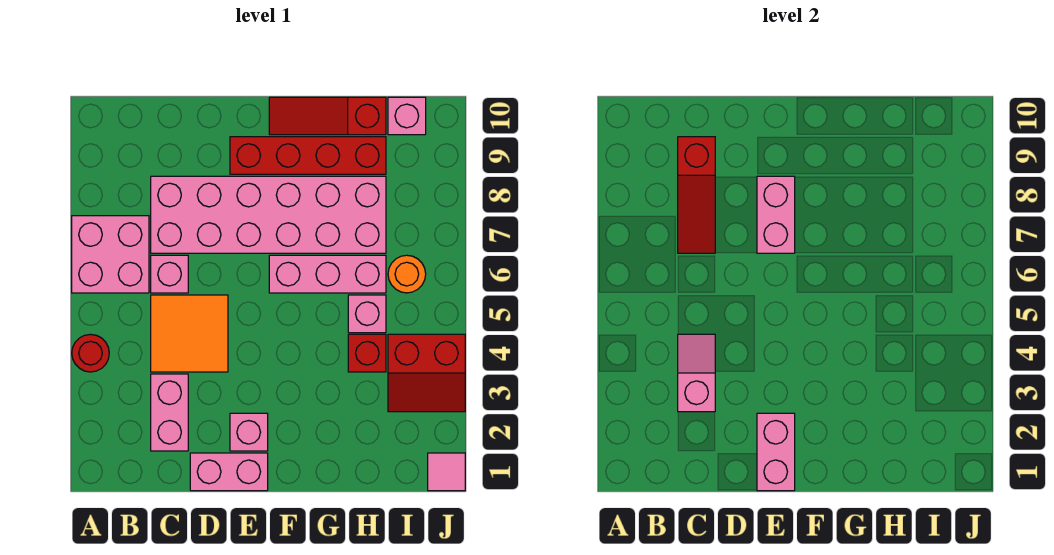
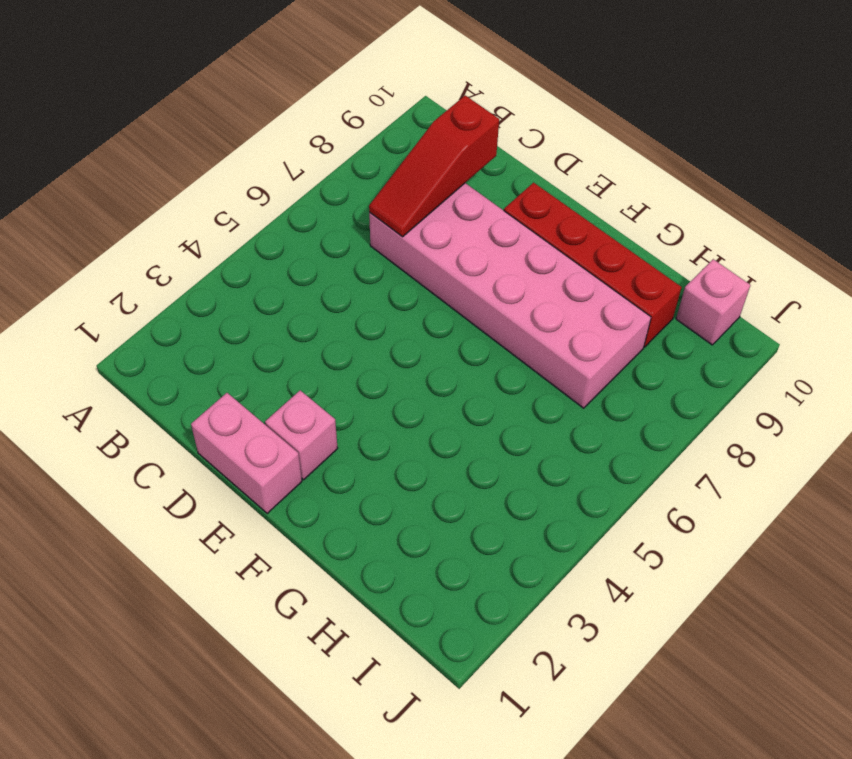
none -> red 1x1 round brick [72,334,109,372]
none -> pink 2x2 brick [72,216,149,293]
none -> pink 1x2 brick [151,374,188,451]

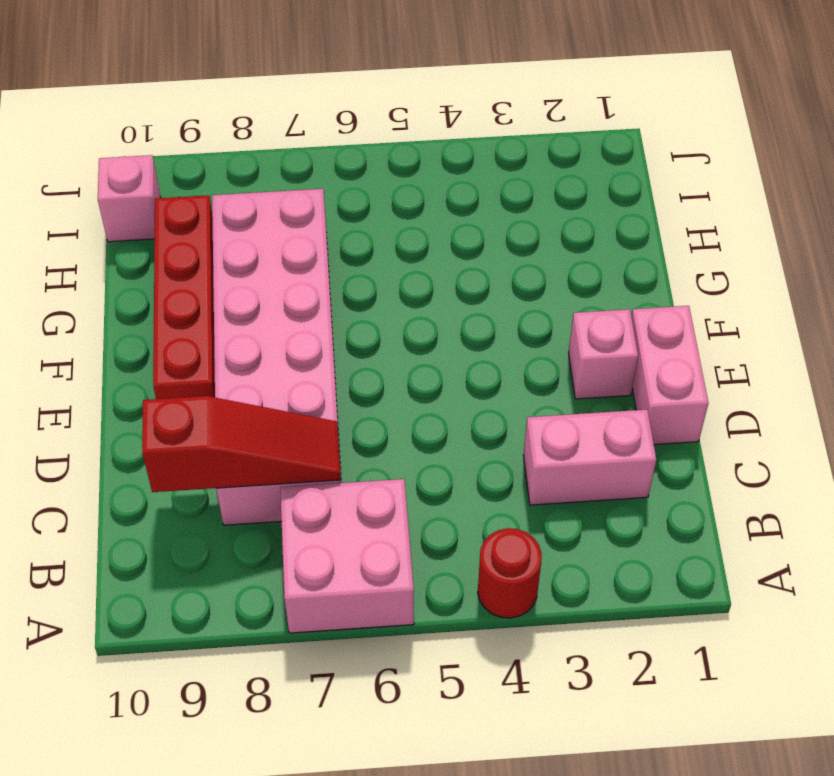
none -> orange 2x2 tile [151,295,228,372]
none -> pink 1x1 brick [151,255,188,293]
none -> pink 1x3 brick [269,255,386,293]

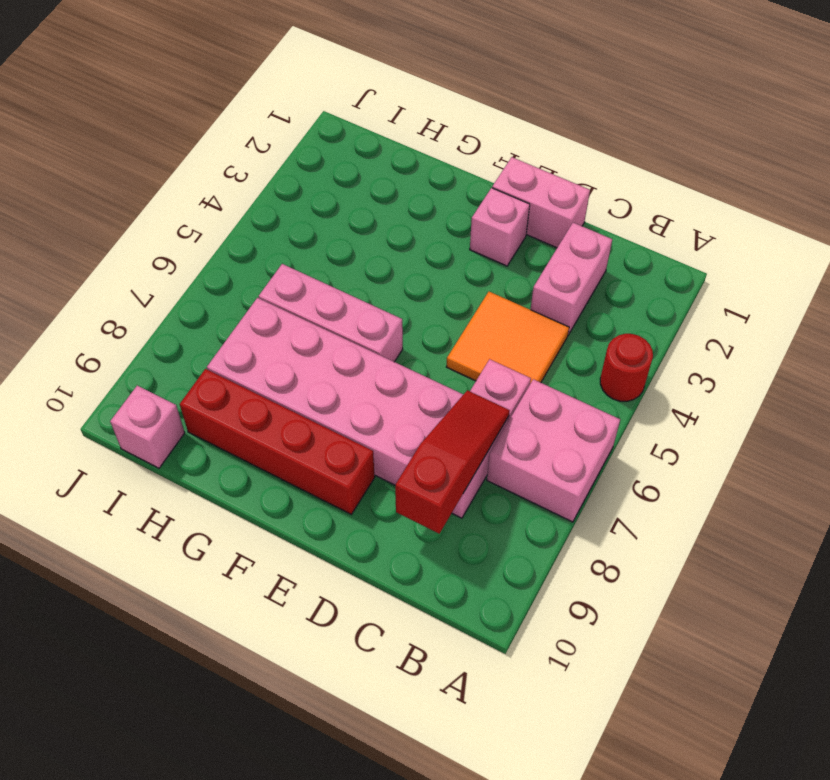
none -> red 1x3 slope [269,97,386,135]
none -> red 1x1 brick [348,334,386,372]
none -> pink 1x1 brick [348,295,386,333]

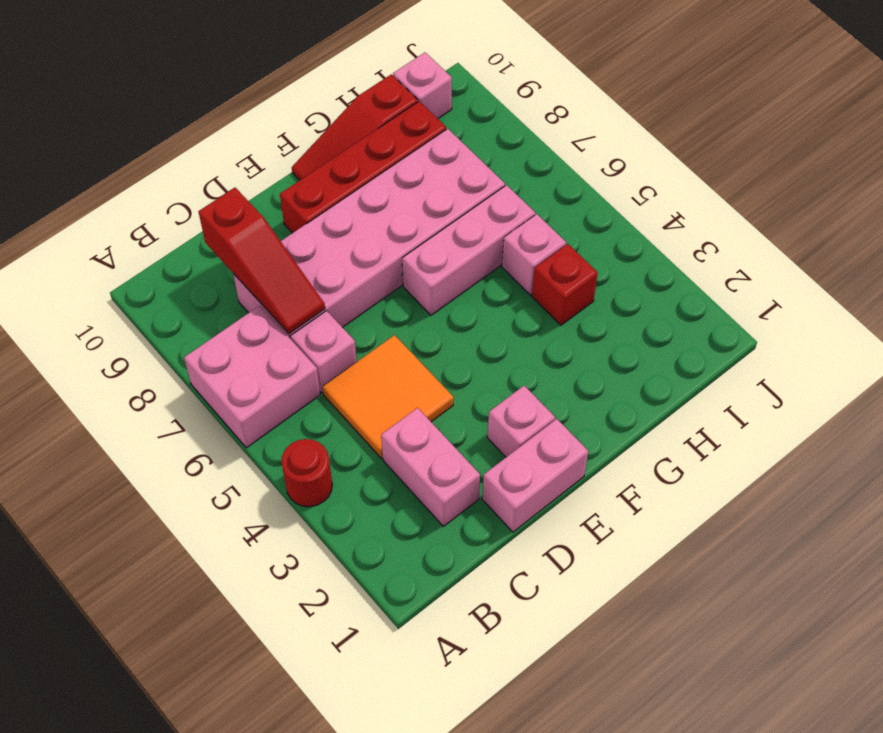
none -> red 2x2 slope [388,334,465,412]
none -> orange 1x1 round brick [388,255,426,293]
none -> pink 1x1 tile [428,453,465,491]

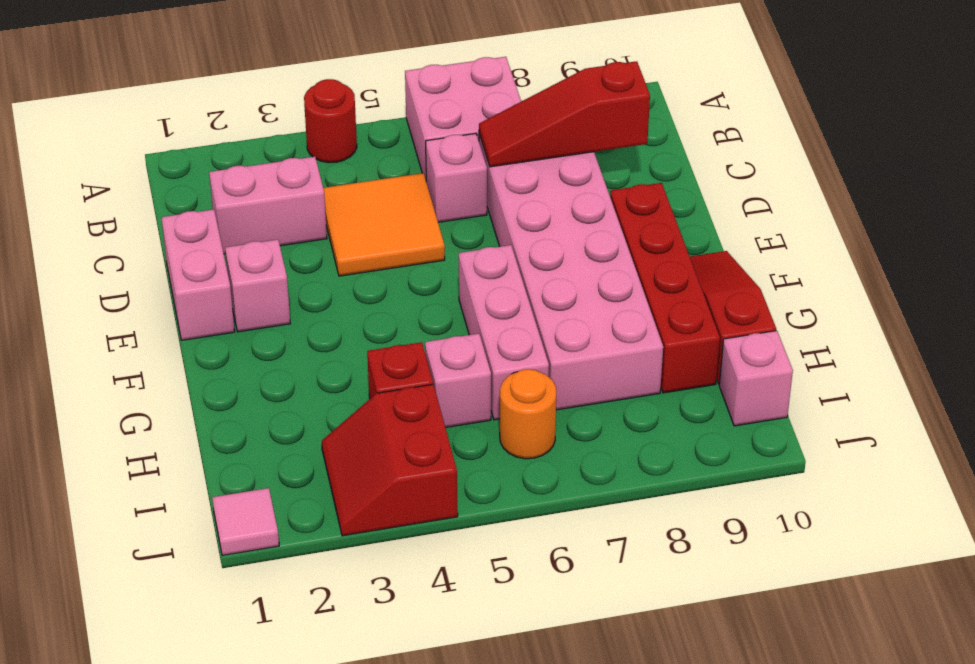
none -> pink 1x2 slope [678,334,715,412]
none -> pink 1x2 brick [757,413,795,491]
none -> pink 1x2 brick [757,176,795,253]

